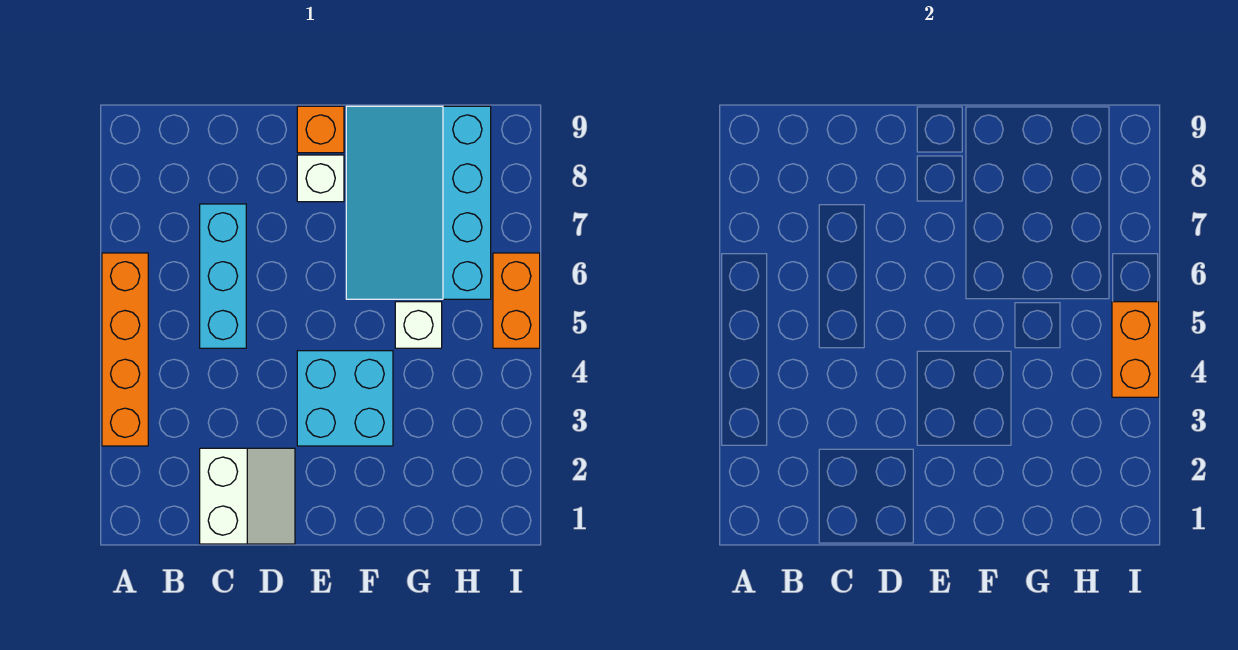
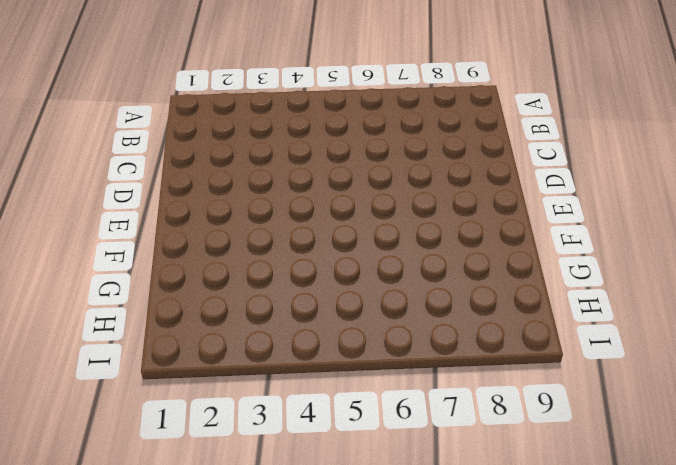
none -> orange 1x4 brick [102,253,148,446]
none -> white 2x2 slope [200,448,295,544]

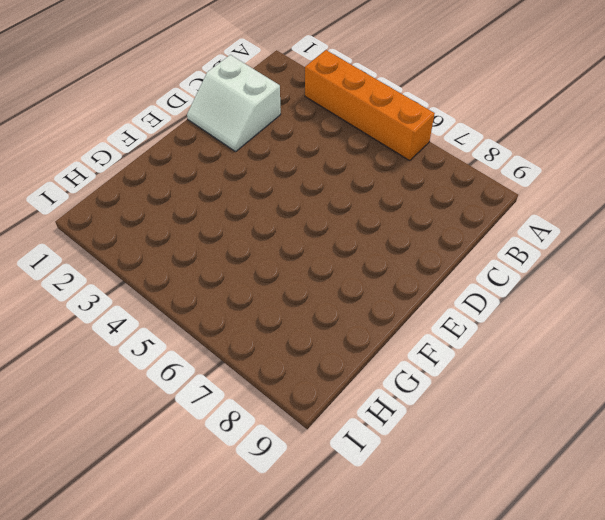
none -> cyan 1x3 brick [200,204,246,348]
none -> cyan 2x2 brick [297,351,393,446]

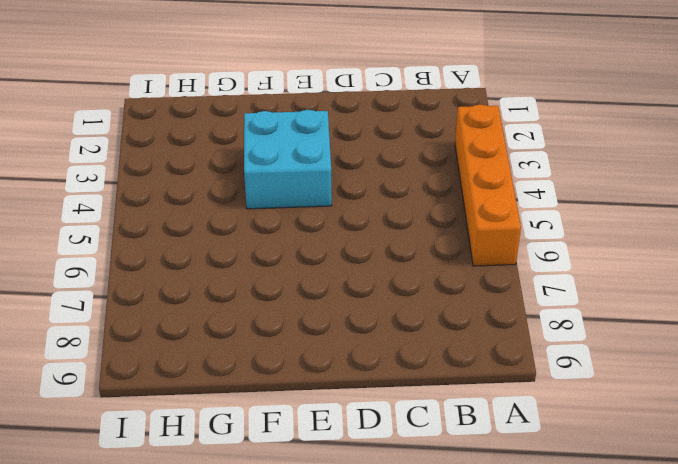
none -> white 2x2 slope [200,448,295,544]
none -> cyan 1x3 brick [200,204,246,348]

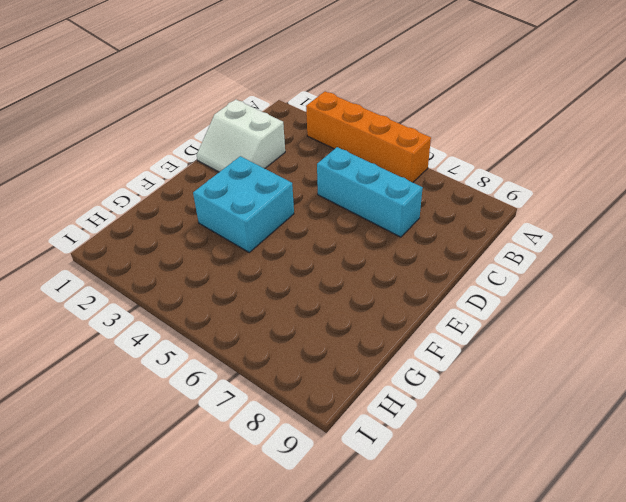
none -> white 1x1 brick [297,155,344,202]
none -> orange 1x1 brick [297,106,344,153]

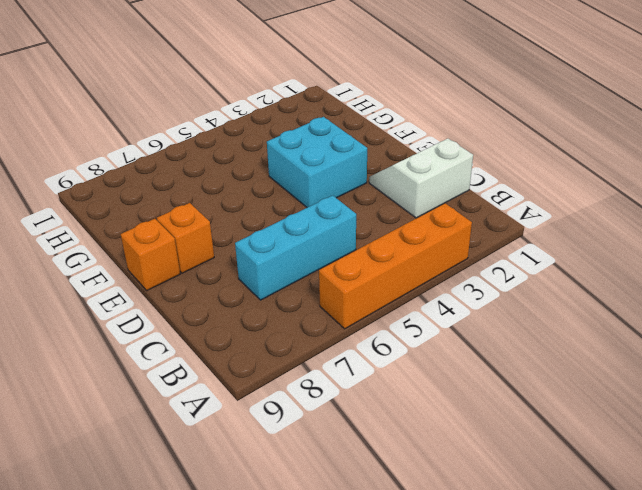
orange 1x1 brick [157,203,214,273] -> white 1x1 brick [297,155,344,202]
none -> cyan 3x4 slope [346,106,491,299]
none -> white 1x1 brick [395,302,442,348]

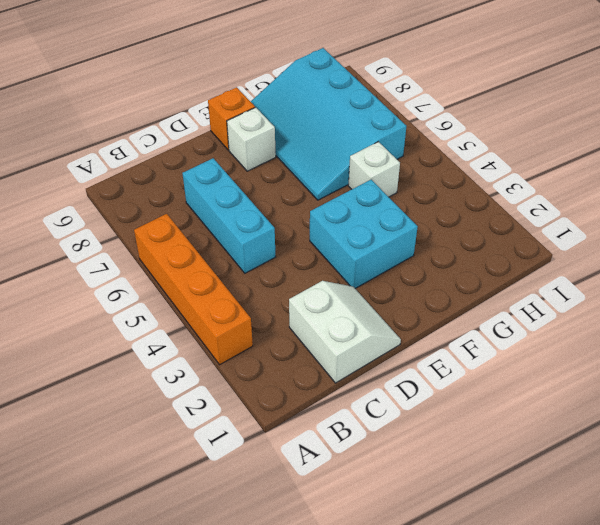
none -> orange 1x2 brick [493,253,540,348]
none -> orange 1x2 brick [1112,302,1159,397]

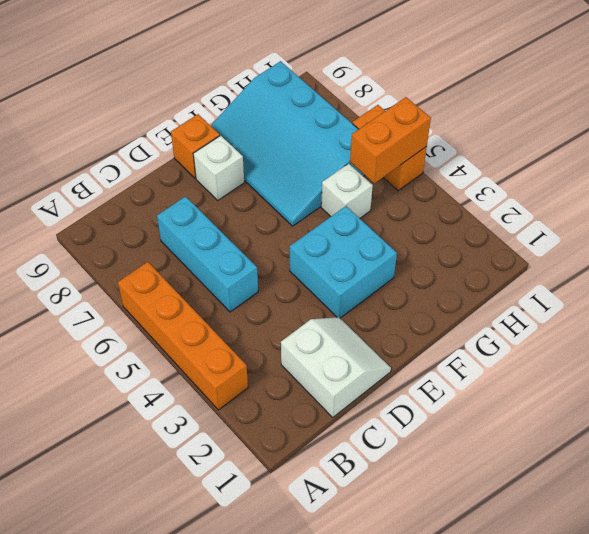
orange 1x2 brick [350,97,431,183] -> orange 1x2 brick turned to [1112,302,1159,397]

